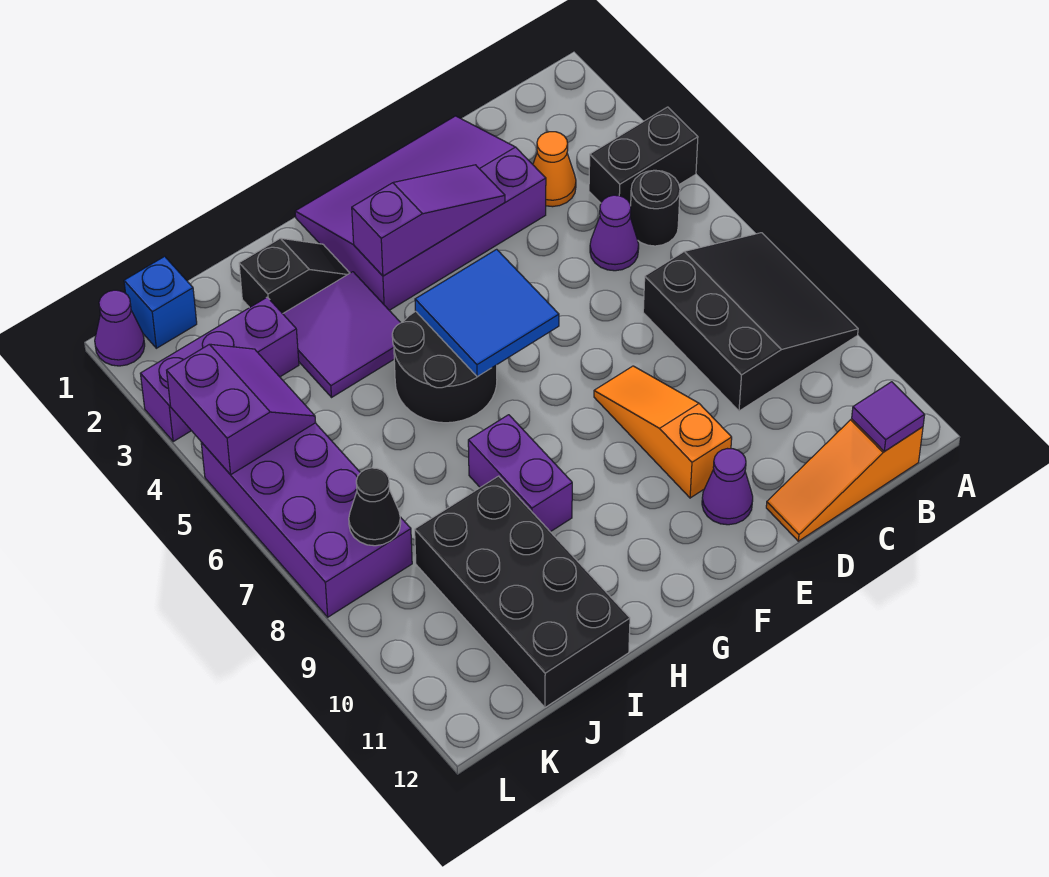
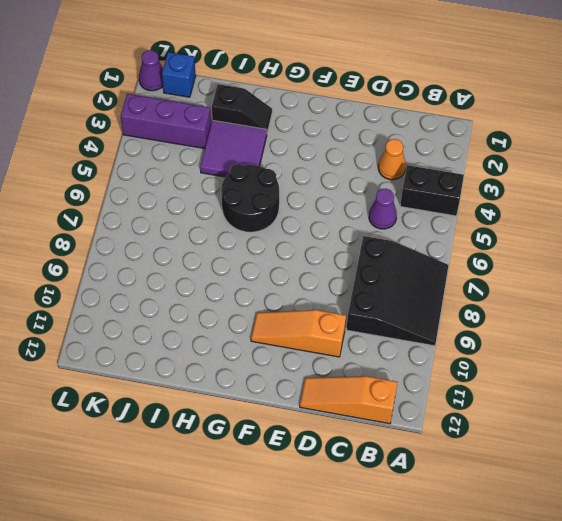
orange 1x3 slope [251,310,346,357] -> orange 1x3 slope turned to [594,366,732,498]
none -> black 1x1 round brick [630,170,680,246]
none -> purple 3x4 slope [295,116,546,310]
none -> purple 1x1 cone [702,449,753,525]

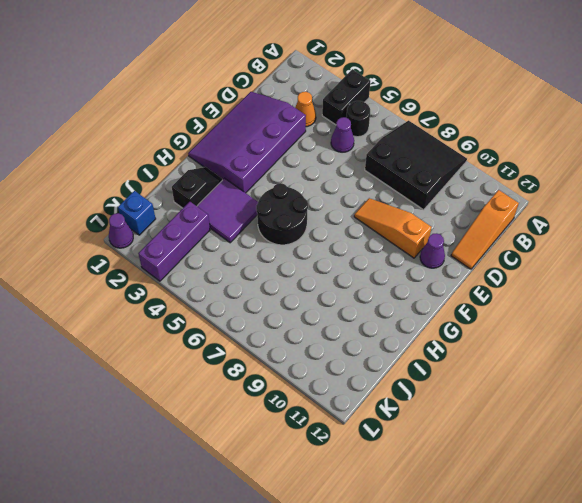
none -> purple 1x2 brick [468,415,572,532]
none -> black 2x4 brick [415,476,630,707]
none -> purple 2x4 brick [201,423,412,617]

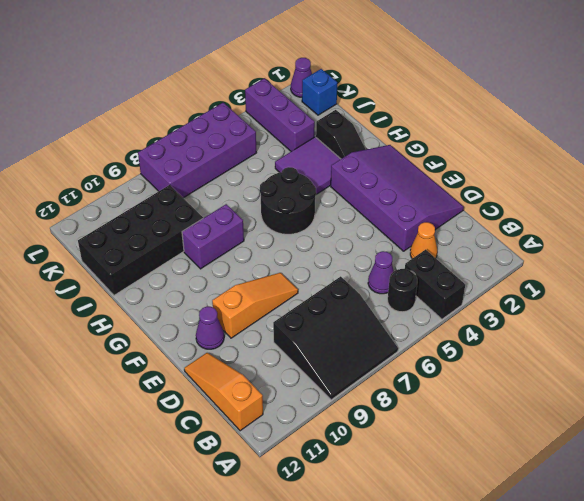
none -> purple 1x1 tile [852,382,925,452]
none -> purple 1x3 slope [352,165,505,276]
none -> blue 2x2 tile [415,249,559,377]

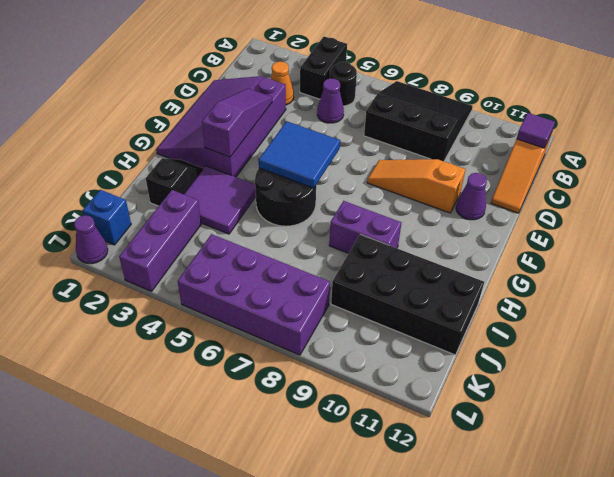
none -> purple 2x2 slope [167,344,316,475]
none -> black 1x1 cone [349,468,401,546]

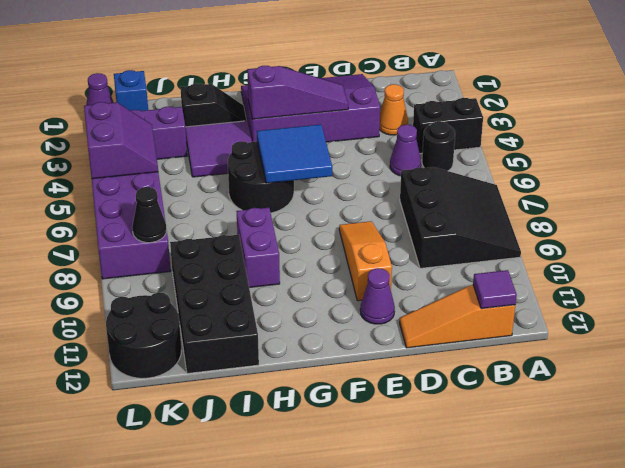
black 2x2 round brick [106,293,181,378] -> none

